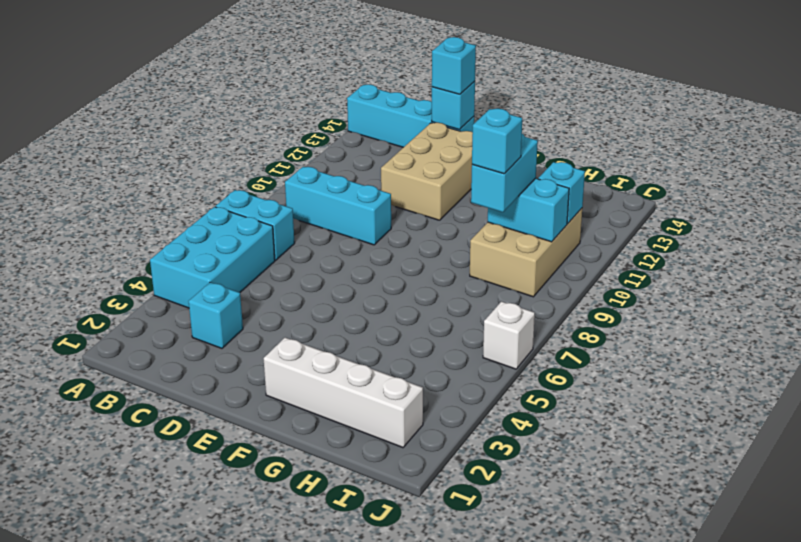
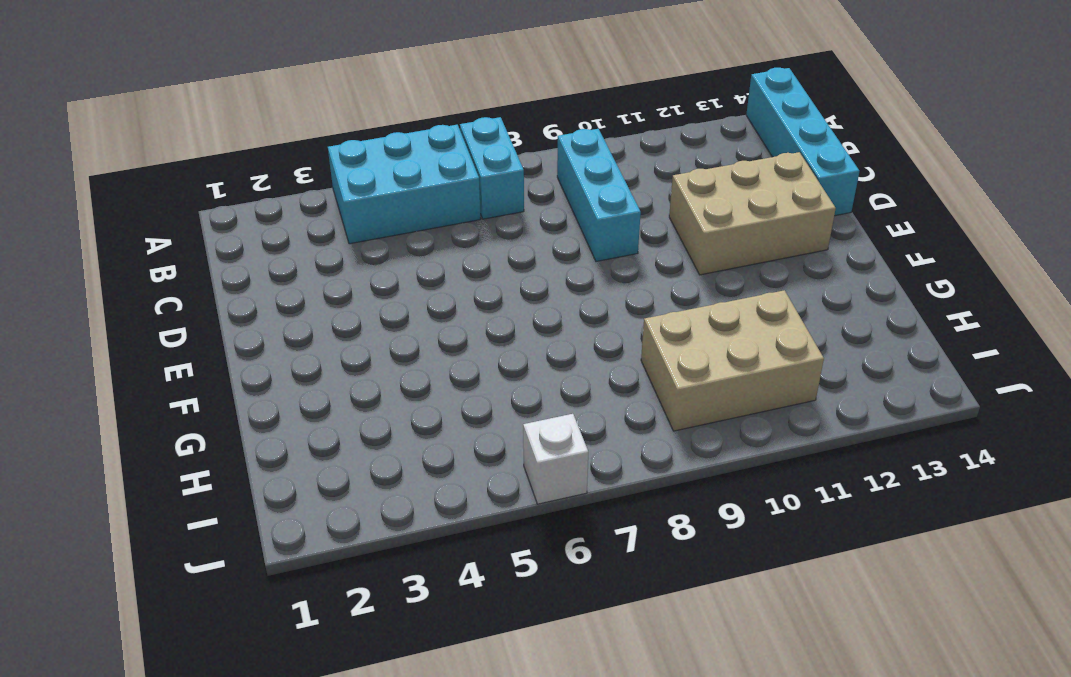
none -> cyan 1x1 brick [189,282,243,348]
none -> white 1x4 brick [264,338,423,448]
none -> cyan 1x1 brick [432,81,475,130]

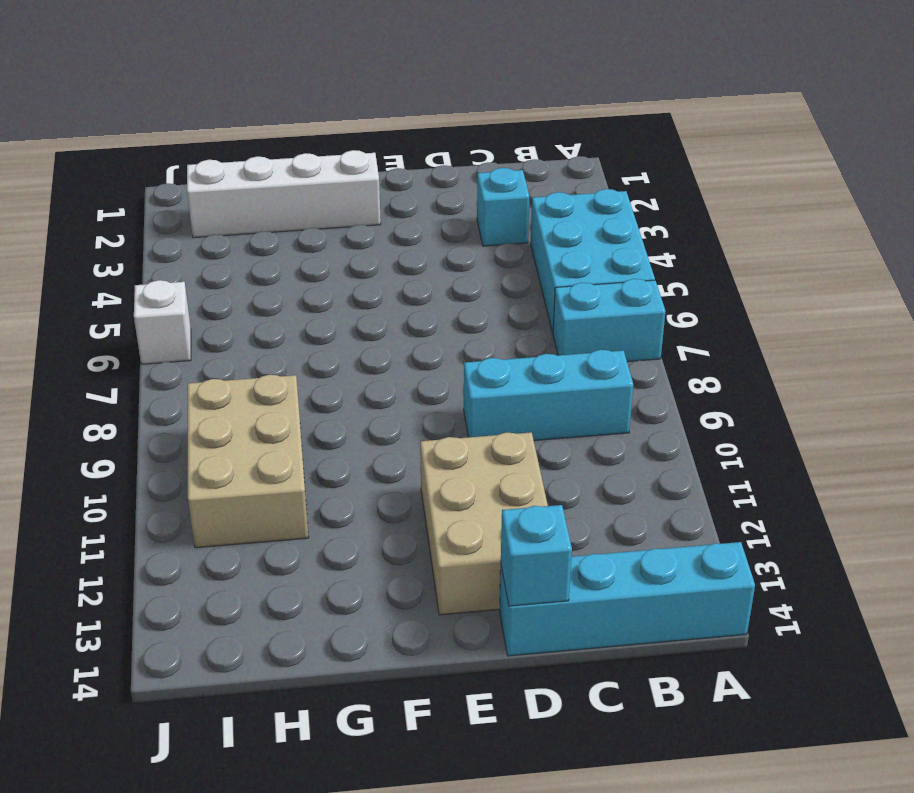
none -> cyan 1x2 brick [488,178,569,242]
none -> cyan 1x1 brick [538,162,585,224]
none -> cyan 1x1 brick [432,37,476,94]

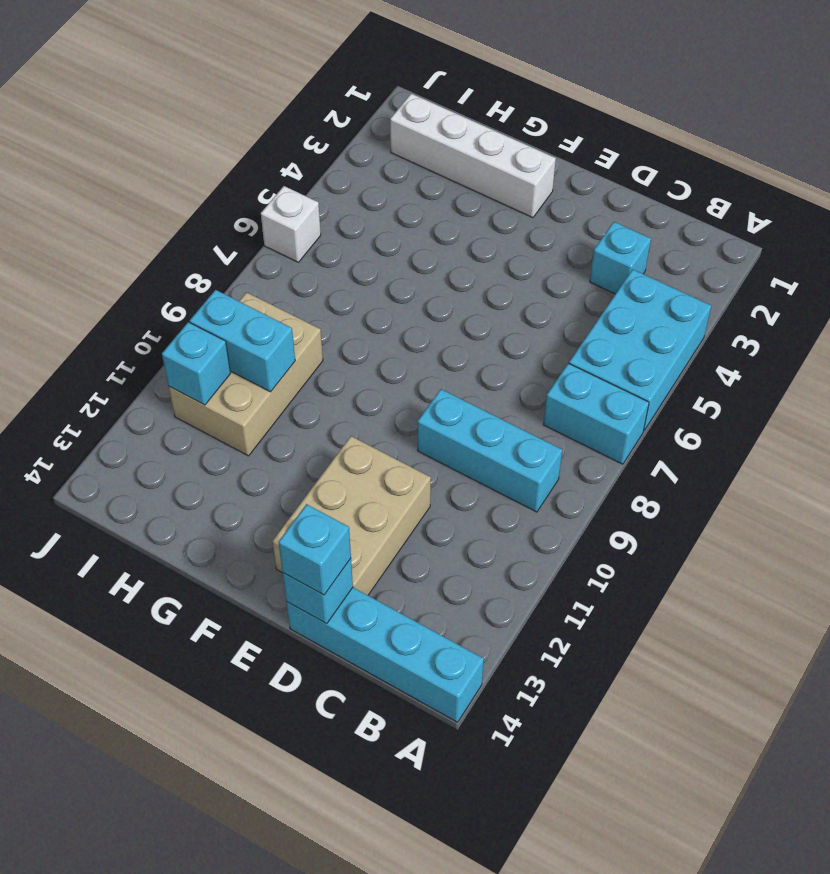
none -> cyan 1x2 brick [471,134,538,212]
none -> cyan 1x1 brick [472,108,522,174]

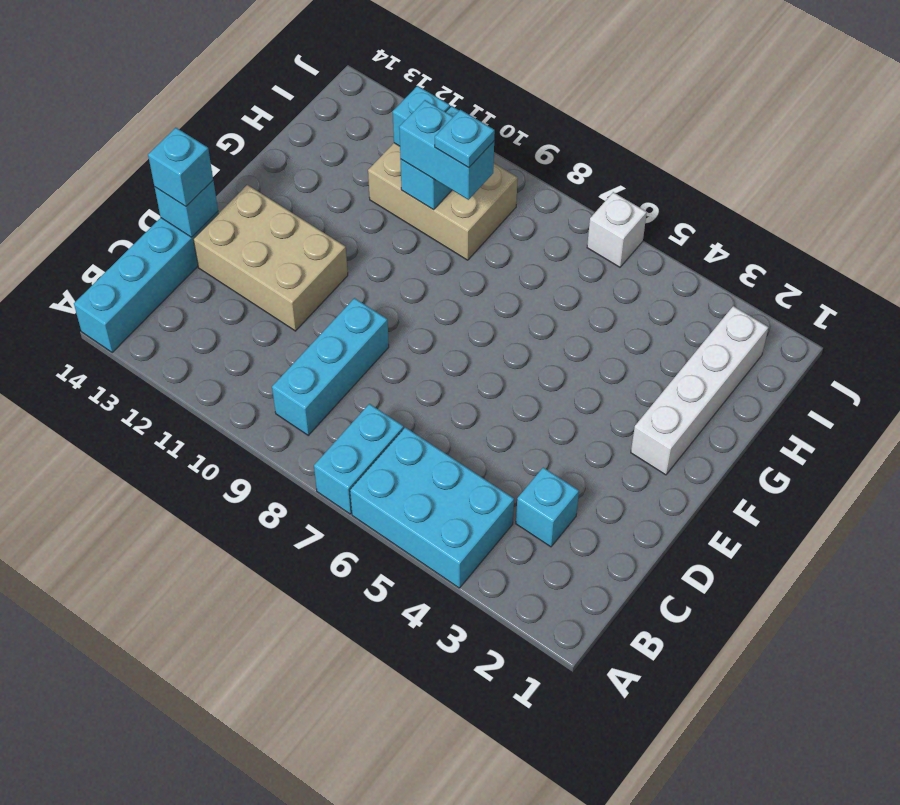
cyan 1x1 plate [435,110,495,168] -> cyan 1x1 brick [472,108,522,174]

